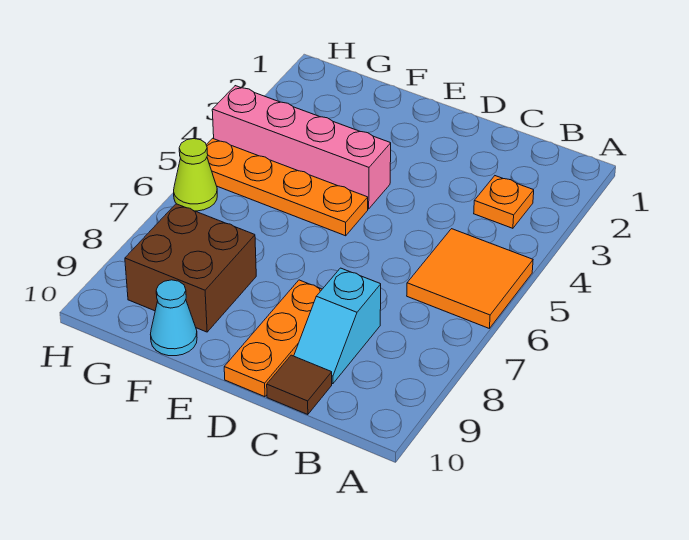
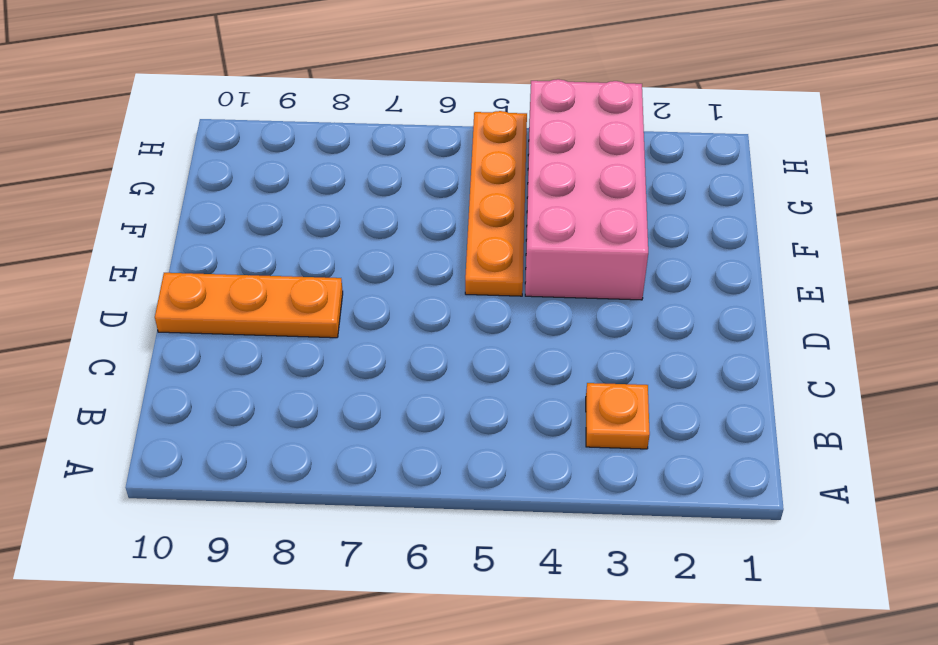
pink 2x4 brick [525,79,648,300] -> pink 1x4 brick [212,86,391,209]
none -> orange 2x2 tile [407,229,533,328]
none -> cyan 1x2 slope [294,268,381,384]

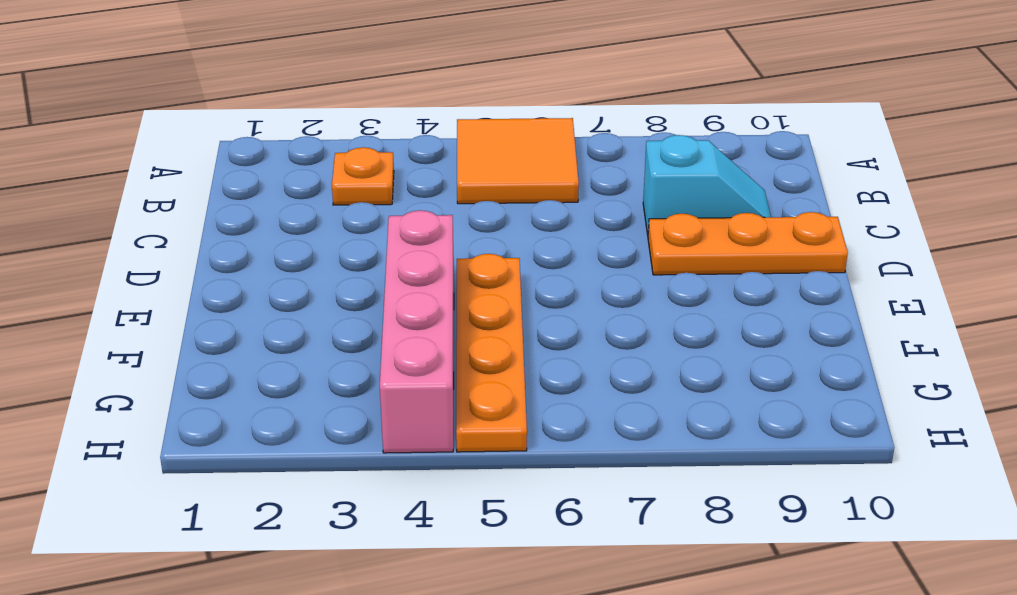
none -> brown 1x1 tile [267,355,332,415]
none -> brown 2x2 brick [125,204,256,332]

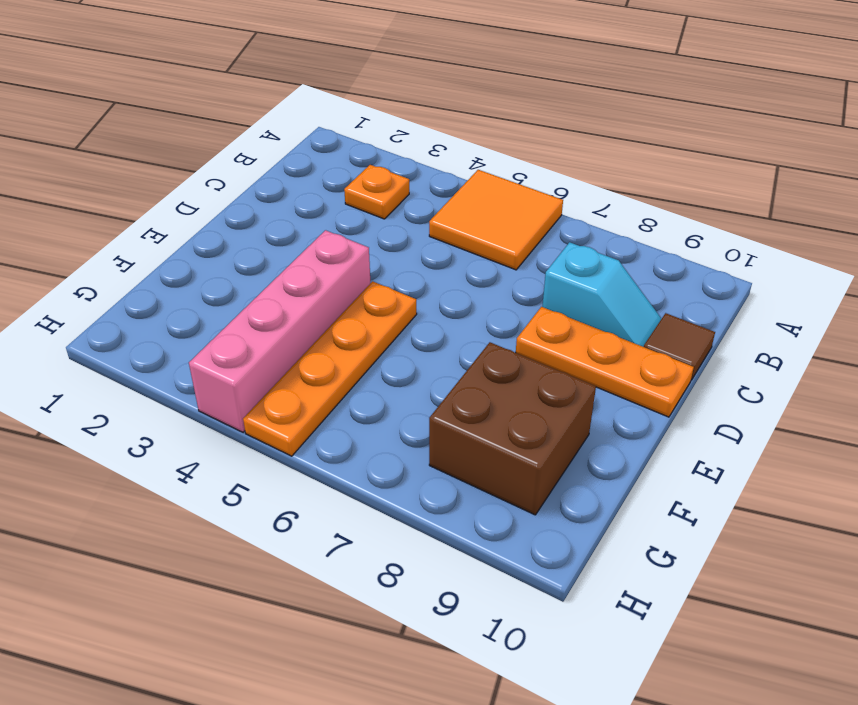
none -> cyan 1x1 cone [150,280,197,356]
none -> lime 1x1 cone [174,139,217,211]

